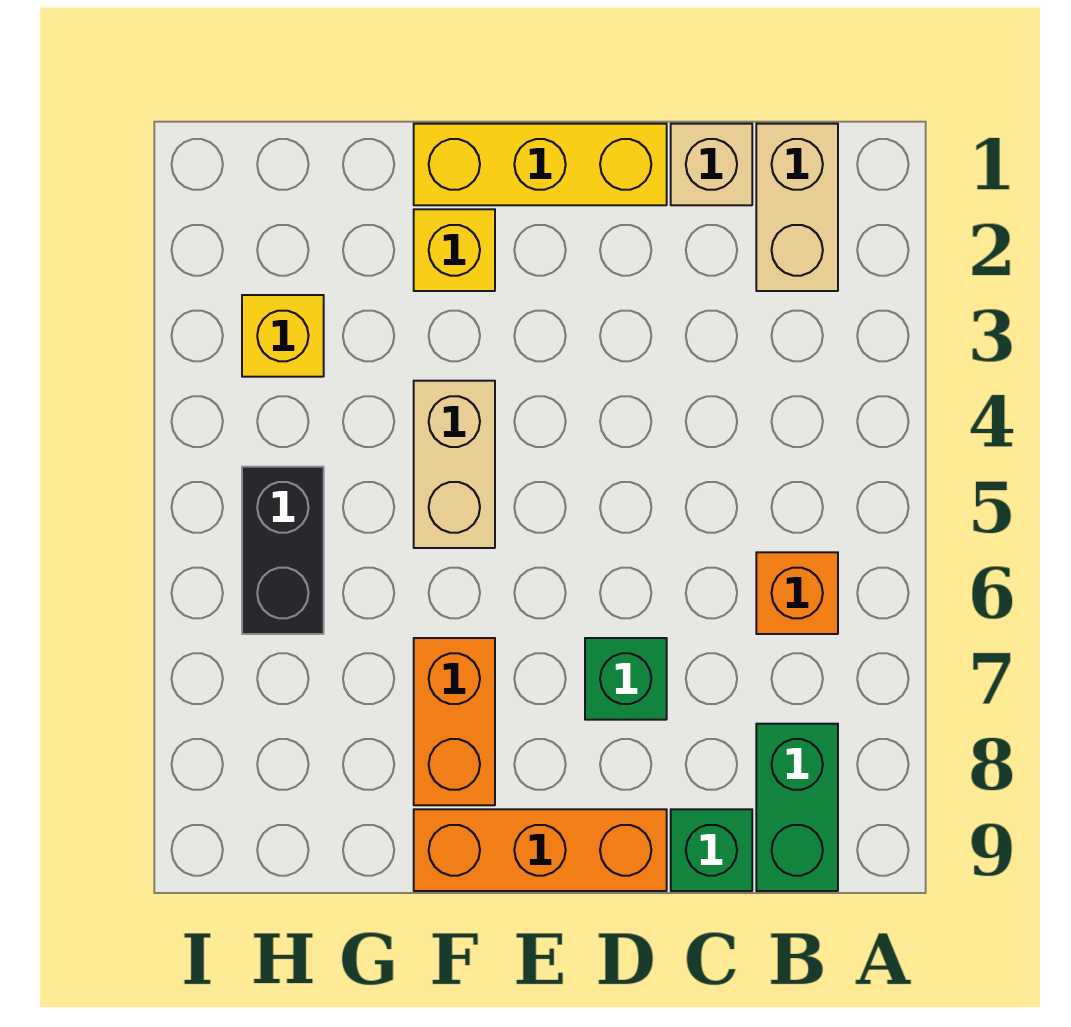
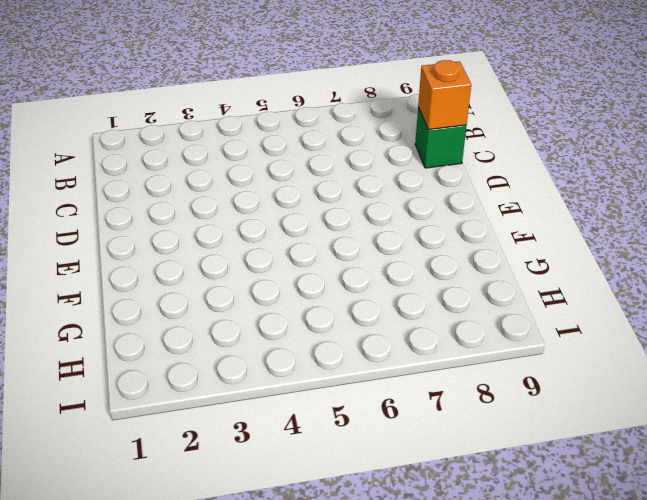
orange 1x1 brick [418,60,471,130] -> orange 1x1 brick moved to [756,552,838,634]
none -> tan 1x2 brick [756,124,838,291]
none -> green 1x2 brick [756,724,838,891]
none -> tan 1x1 brick [671,124,752,205]

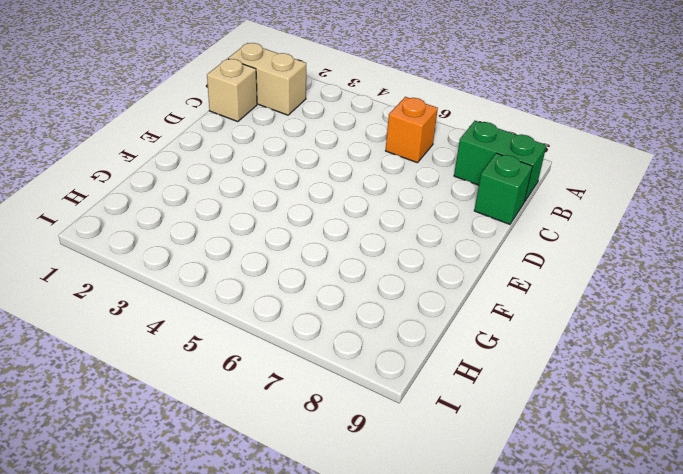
none -> yellow 1x3 brick [414,124,667,205]
none -> green 1x1 brick [585,638,667,720]
none -> orange 1x3 brick [414,809,667,891]

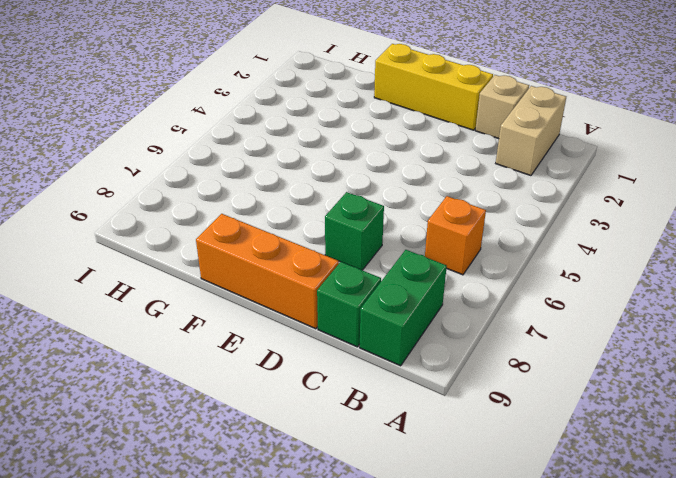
none -> yellow 1x1 brick [414,209,495,291]
none -> tan 1x2 brick [414,381,495,548]
none -> orange 1x2 brick [414,638,495,805]

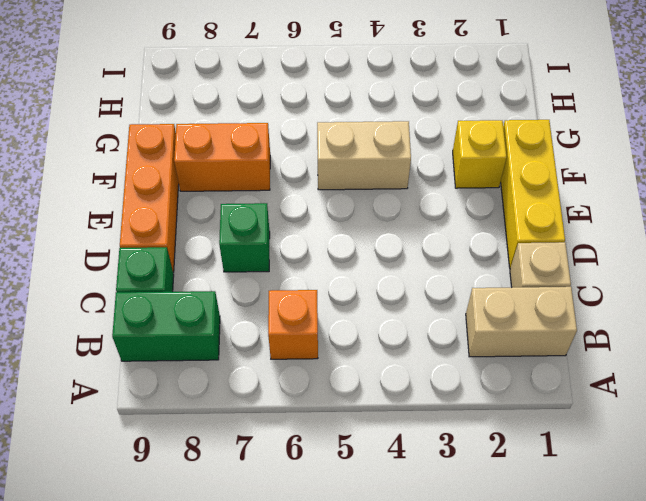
none -> yellow 1x1 brick [242,295,324,377]
none -> black 1x2 brick [242,467,324,634]

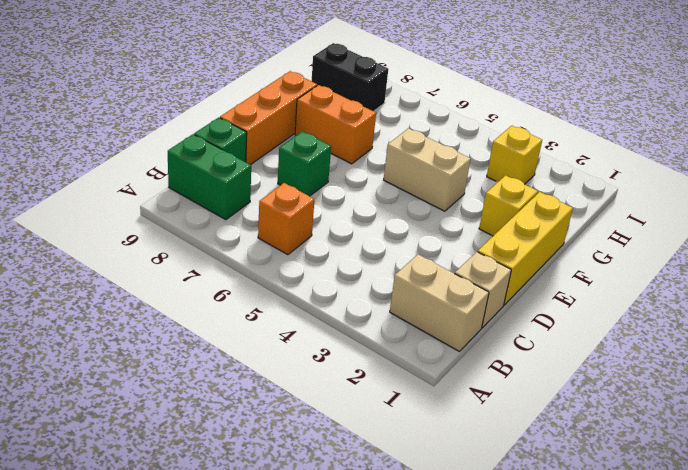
black 1x2 brick [312,43,388,111] -> black 1x2 brick moved to [242,467,324,634]

